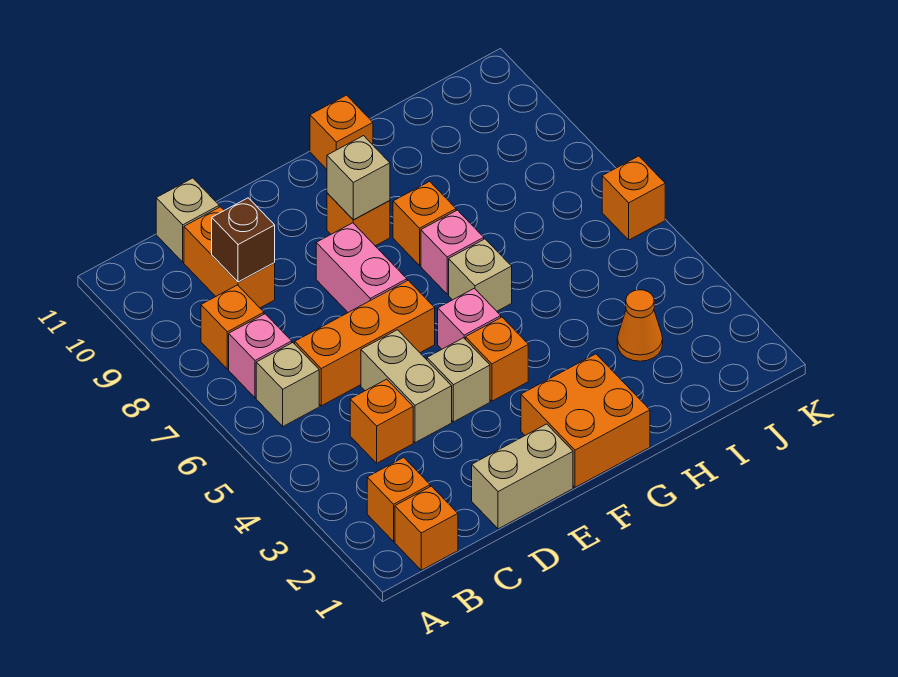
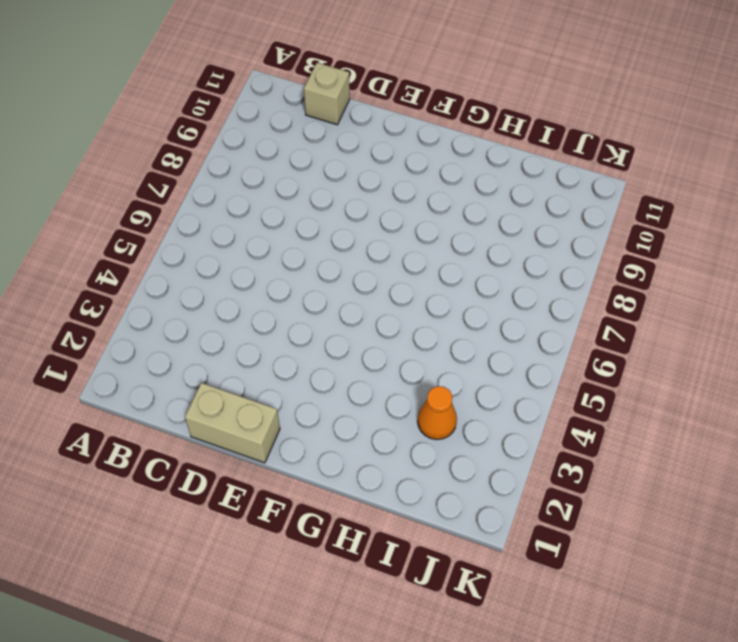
none -> orange 1x1 brick [395,486,458,570]
none -> orange 1x1 brick [367,457,430,541]
none -> tan 1x1 brick [256,343,319,426]

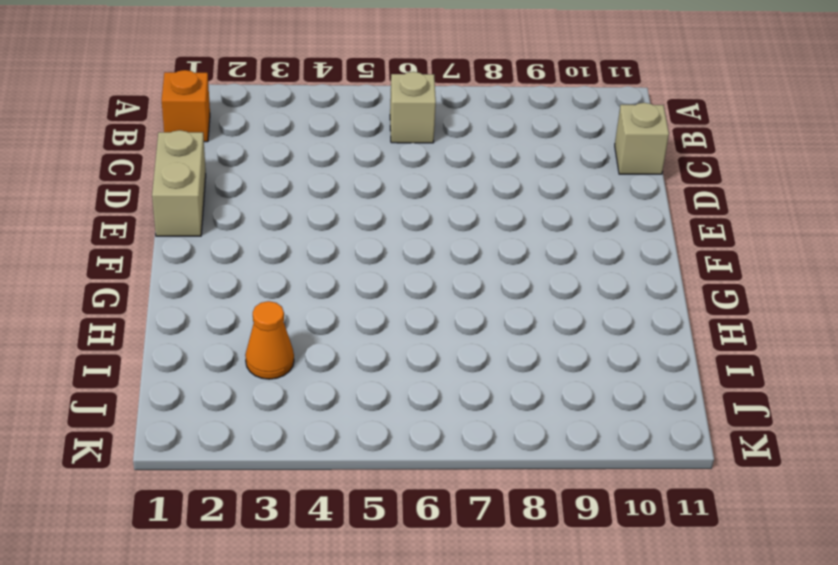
none -> orange 1x1 brick [367,457,430,541]
none -> pink 1x1 brick [229,314,292,398]
none -> orange 1x1 brick [201,285,264,369]

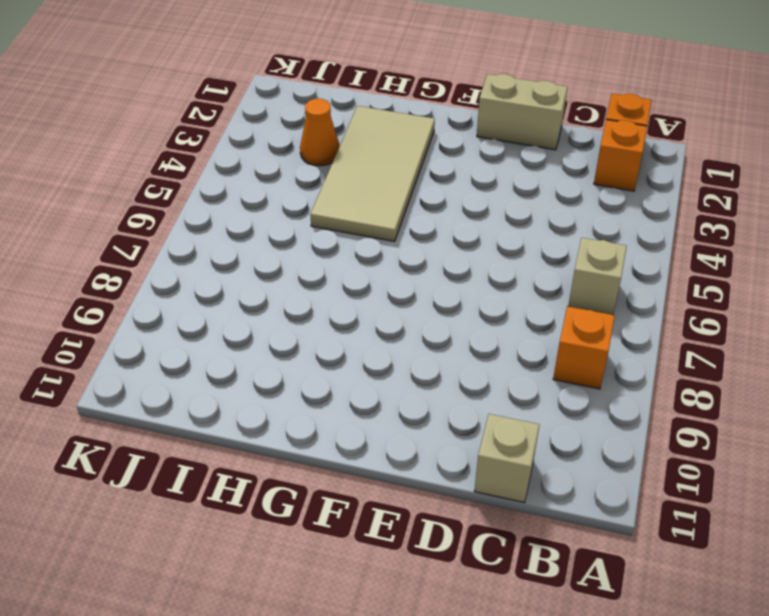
tan 2x4 tile [310,106,435,242] -> orange 2x2 brick [521,354,650,487]
none -> pink 1x1 brick [229,314,292,398]
none -> orange 1x1 brick [350,379,413,463]
none -> orange 1x3 brick [295,280,435,406]

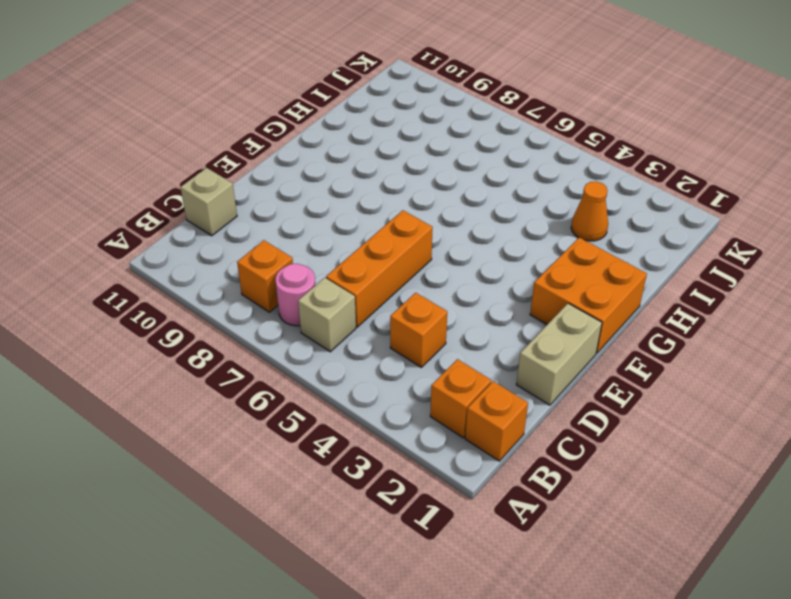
pink 1x1 round brick [276,264,315,326] -> pink 1x1 brick [229,314,292,398]
none -> orange 1x2 brick [184,207,275,308]
none -> tan 1x2 brick [361,330,452,443]
none -> tan 1x1 brick [427,338,490,422]

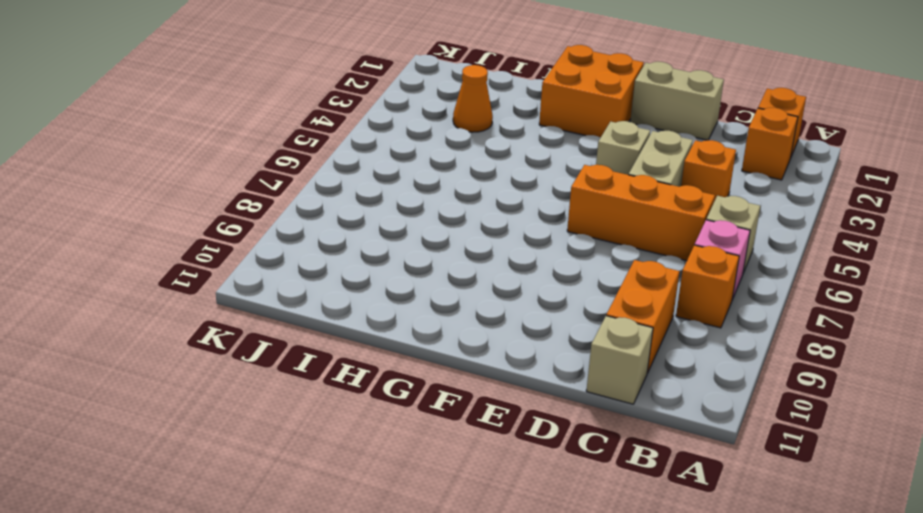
none -> pink 1x2 brick [316,223,407,312]
none -> orange 1x1 brick [466,317,528,401]
none -> pink 1x1 brick [438,288,501,349]

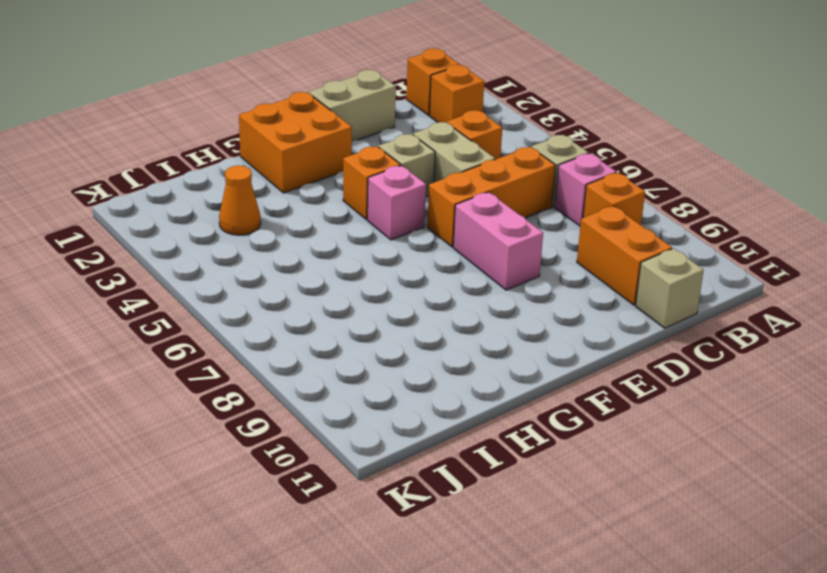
none -> orange 1x1 brick [327,193,390,246]
none -> tan 1x1 brick [449,239,512,311]
none -> pink 1x1 brick [421,210,484,294]

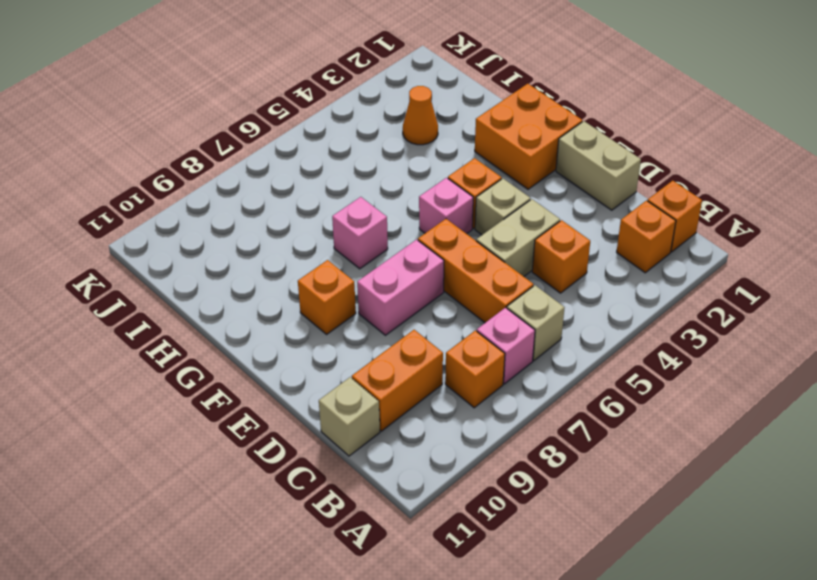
none -> tan 1x1 brick [449,239,512,311]
none -> orange 1x1 brick [393,181,456,265]
none -> orange 1x1 brick [310,95,373,169]

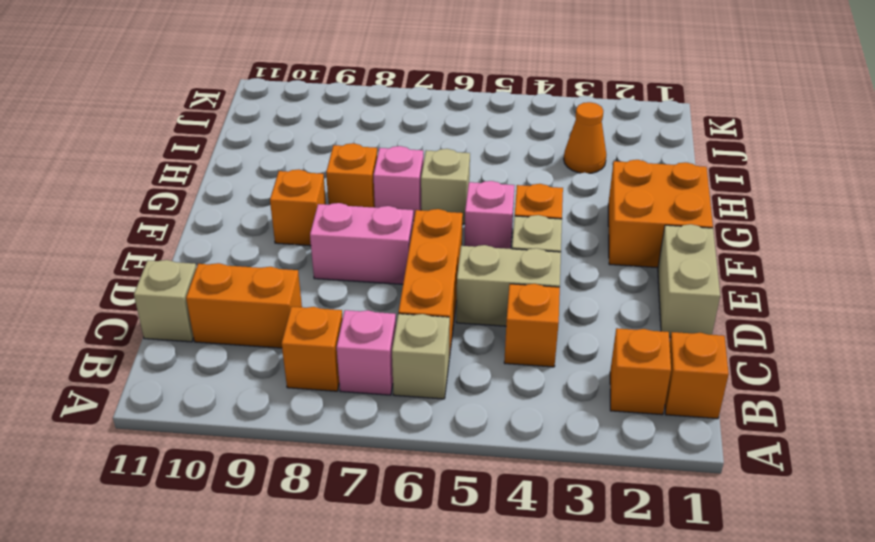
none -> orange 1x1 brick [310,95,373,169]
none -> orange 1x1 brick [602,156,665,240]
none -> brown 1x1 brick [212,198,275,282]

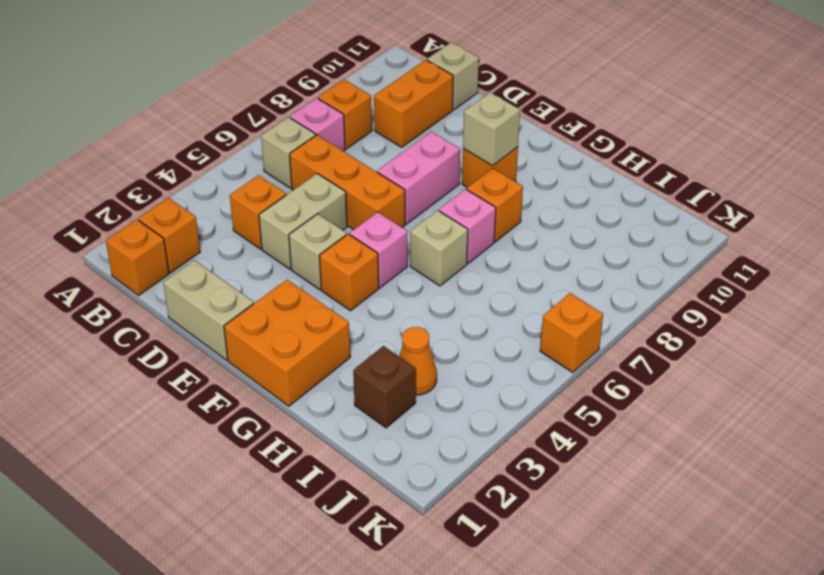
brown 1x1 brick [353,346,416,428] -> brown 1x1 brick moved to [212,198,275,282]
none -> orange 1x1 brick [310,95,373,169]

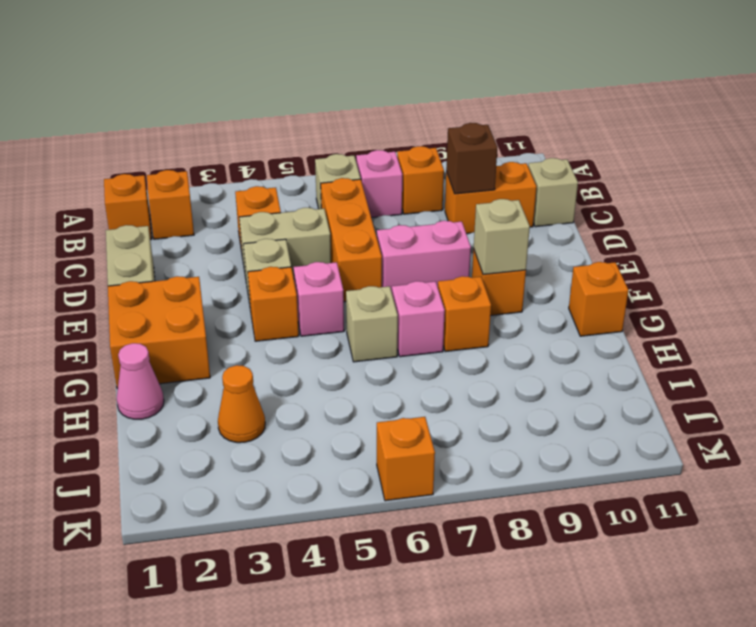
pink 1x1 cone [117,343,164,419] -> none

